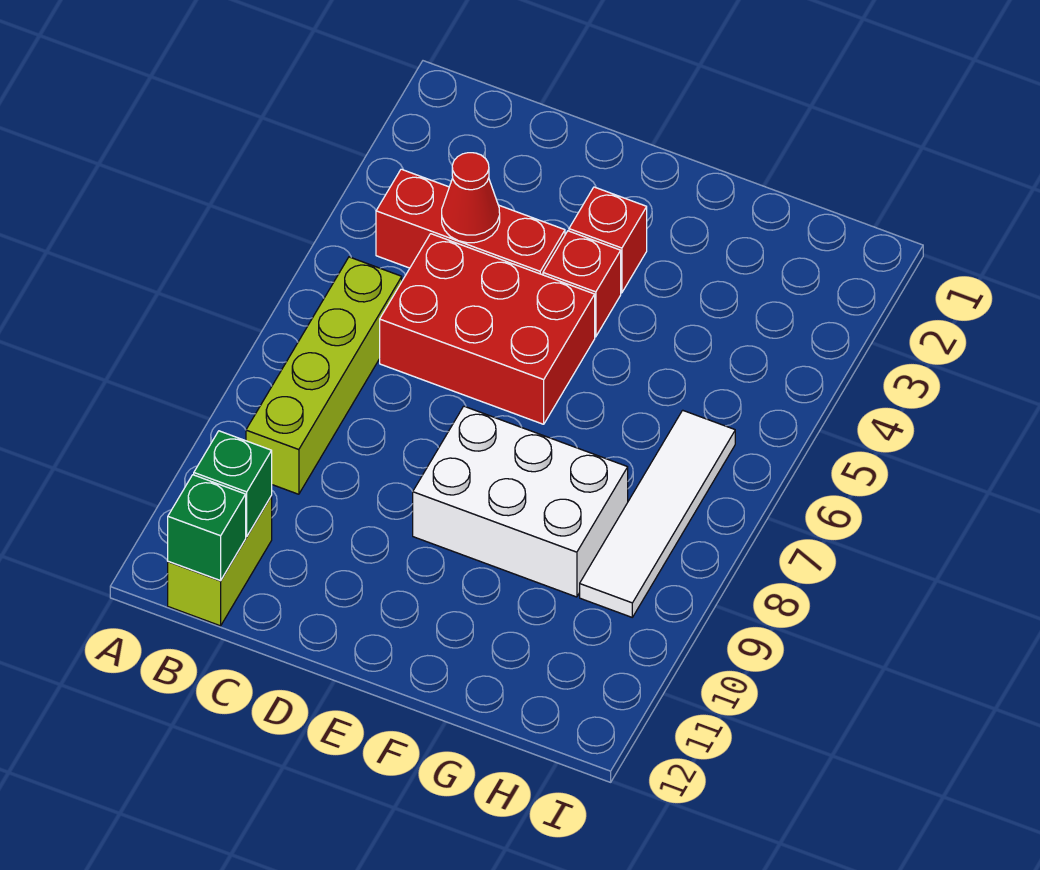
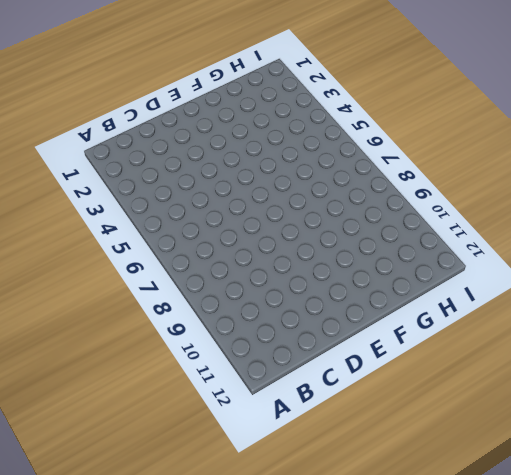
none -> red 1x3 brick [376,169,565,275]
none -> lime 1x4 brick [246,257,402,494]

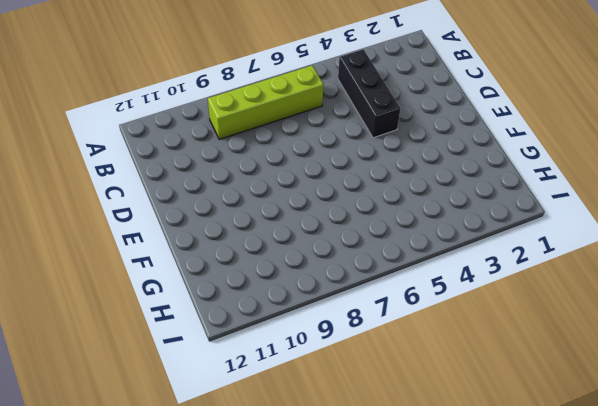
black 1x3 brick [338,49,401,138] -> red 1x3 brick [376,169,565,275]
none -> lime 1x2 brick [168,496,272,626]
none -> red 2x3 brick [380,234,595,424]

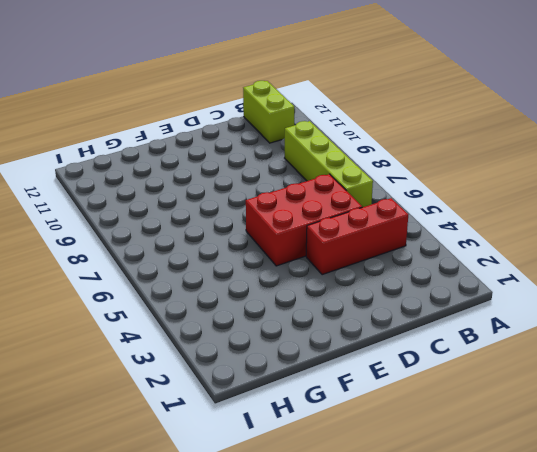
none -> red 1x1 brick [569,187,647,293]
none -> red 1x1 brick [543,231,621,337]

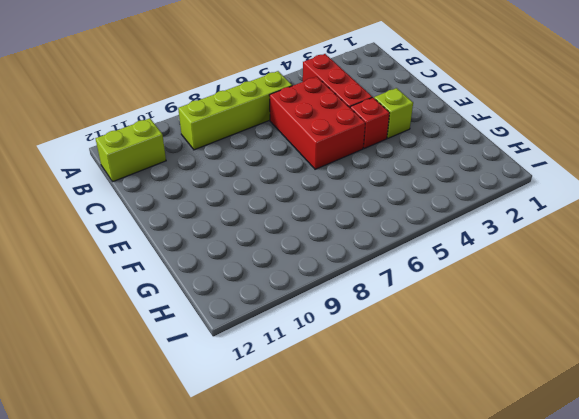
lime 1x1 brick [374,88,413,138] -> red 1x1 brick [569,187,647,293]
none -> white 2x3 brick [413,406,628,597]
none -> white 1x4 tile [580,410,735,617]

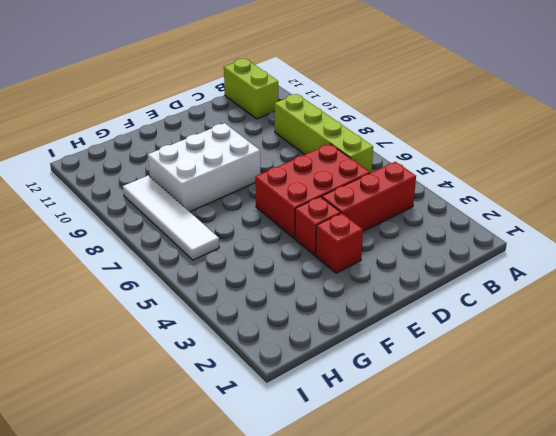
none -> green 1x1 brick [194,431,272,537]
none -> green 1x1 brick [168,475,246,581]

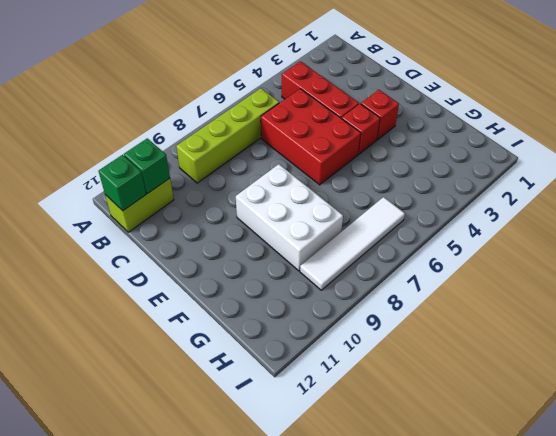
none -> red 1x1 cone [442,153,500,243]

